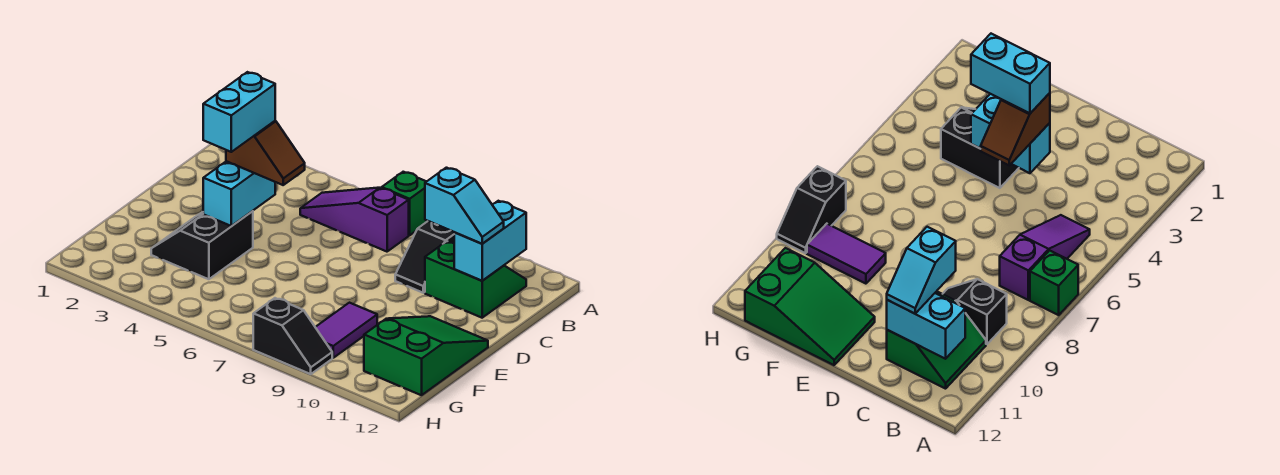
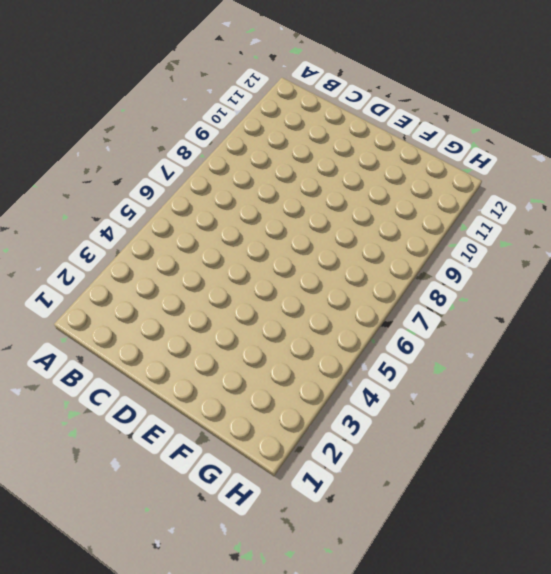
none -> green 1x1 brick [382,172,427,235]
none -> purple 1x3 slope [300,188,409,252]
none -> black 1x2 slope [395,221,455,293]

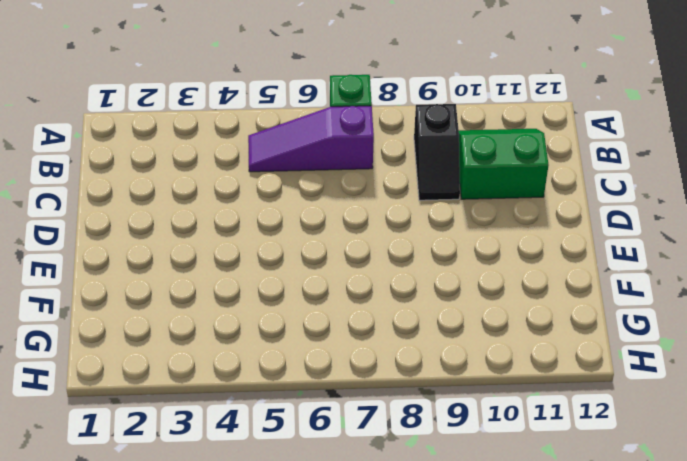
none -> black 2x2 slope [151,211,253,279]
none -> green 2x3 slope [364,316,488,395]
none -> purple 1x2 tile [315,303,377,358]

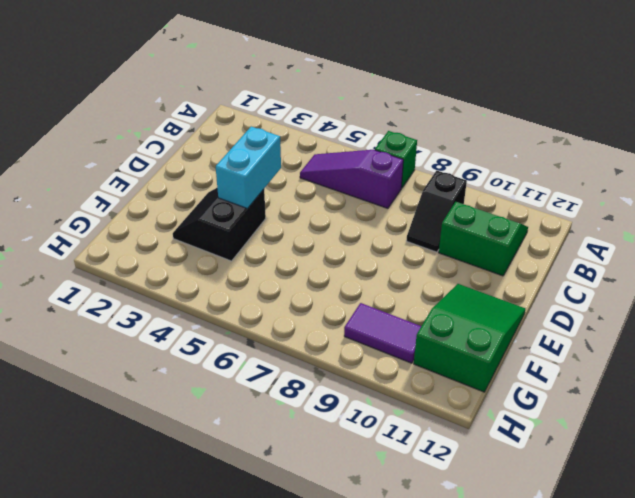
purple 1x2 tile [344,303,421,363] -> purple 1x2 tile turned to [315,303,377,358]
none -> black 1x2 slope [253,298,332,374]
none -> cyan 1x2 brick [454,201,526,281]
none -> cyan 1x2 slope [425,168,504,244]

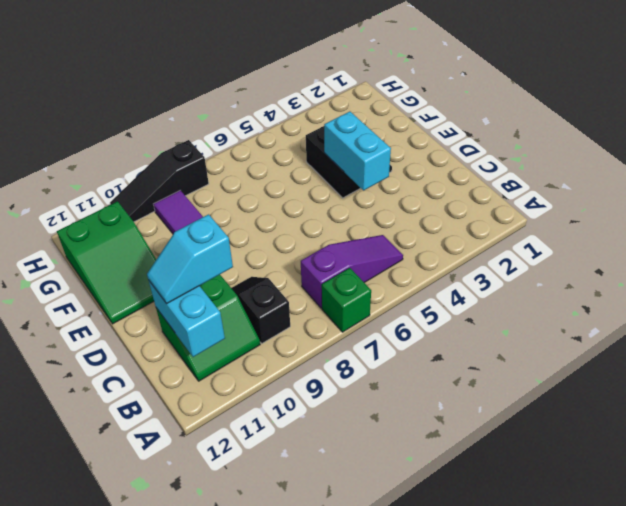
black 1x3 slope [110,140,209,222] -> black 1x2 slope [253,298,332,374]
none -> brown 1x2 slope [226,121,305,185]
none -> cyan 1x2 brick [203,72,275,152]

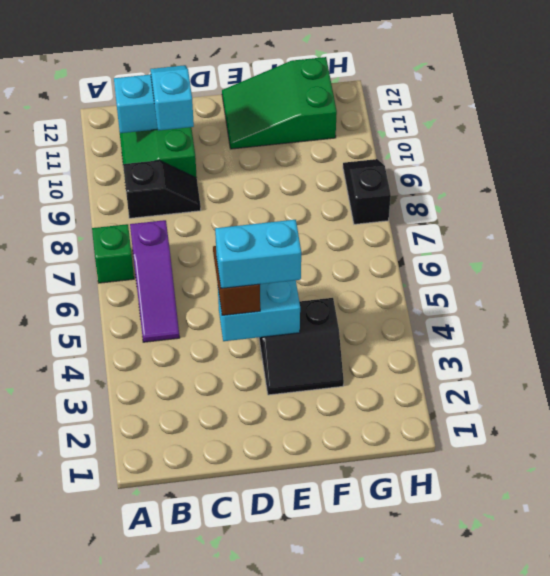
none -> purple 1x2 tile [315,303,377,358]

